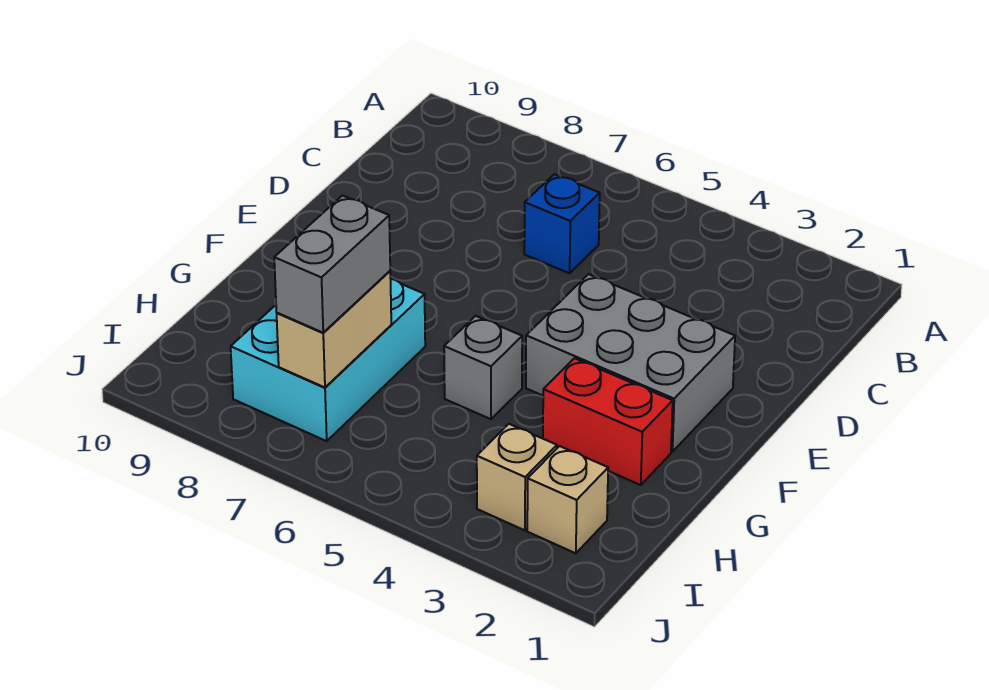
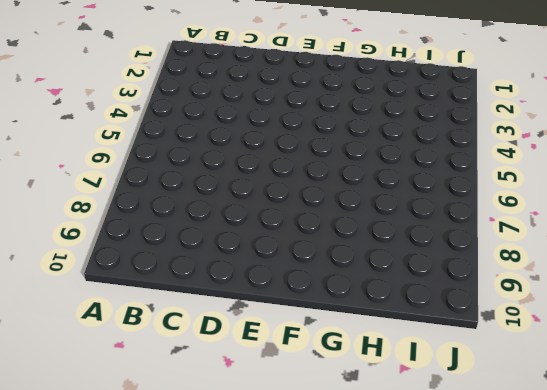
none -> blue 1x1 brick [524,174,600,273]
none -> grey 2x3 brick [526,274,735,452]

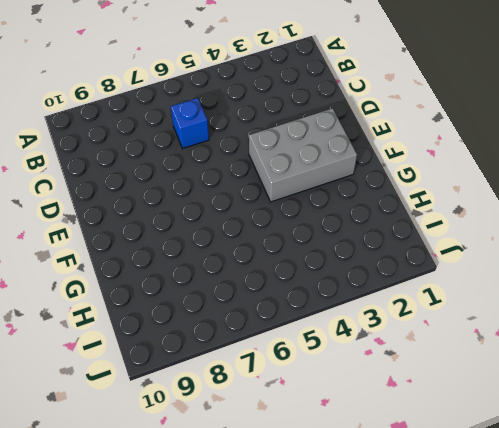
none -> red 1x2 brick [543,358,673,485]
none -> grey 1x1 brick [444,316,522,419]

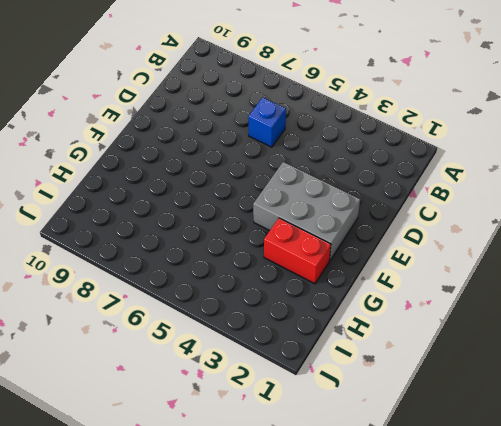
none -> grey 1x1 brick [444,316,522,419]
none -> cyan 2x3 brick [231,279,425,441]

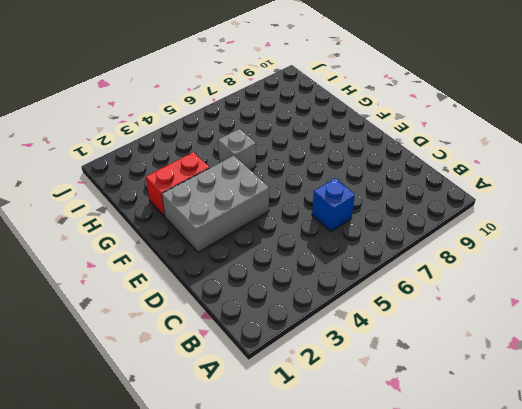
none -> cyan 2x3 brick [231,279,425,441]
none -> tan 1x1 brick [527,446,608,553]

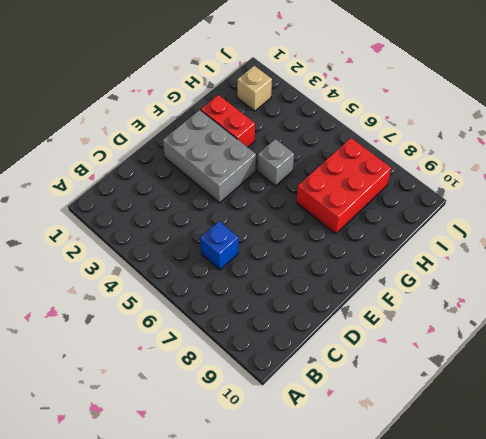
red 2x3 brick [296,138,391,234] -> cyan 2x3 brick [231,279,425,441]
none -> tan 1x1 brick [477,424,557,530]
none -> tan 1x2 brick [277,271,391,387]

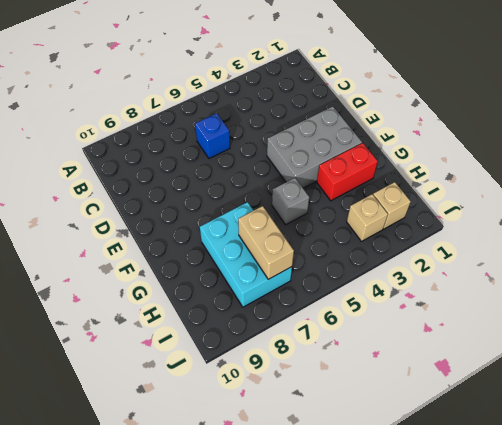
none -> grey 1x2 brick [274,196,390,333]

